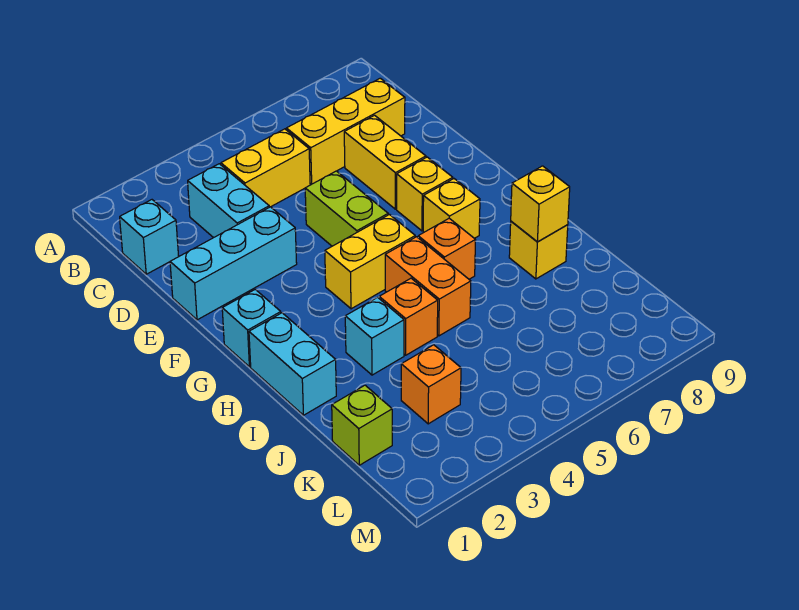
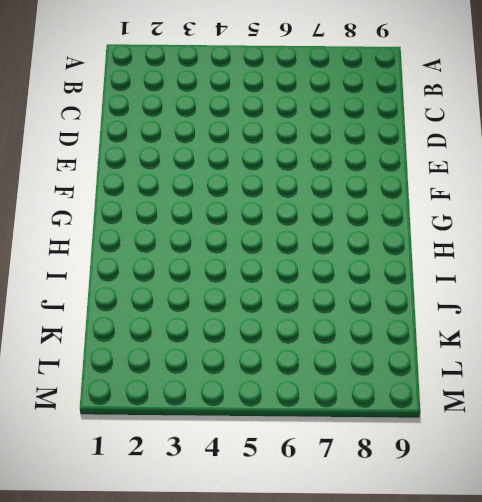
none -> cyan 1x1 brick [120,200,179,274]
none -> cyan 1x2 brick [188,164,269,238]
none -> yellow 1x2 brick [221,129,310,207]

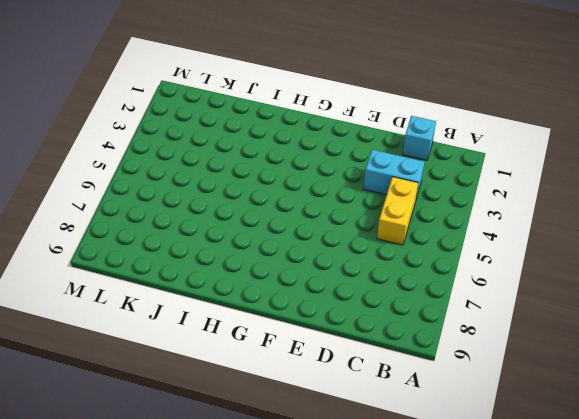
none -> yellow 1x3 brick [286,78,405,184]
none -> yellow 1x2 brick [344,115,426,209]
none -> cyan 1x3 brick [170,207,297,320]

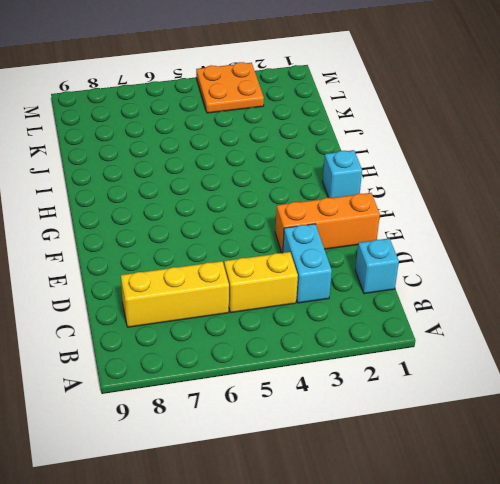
orange 1x3 brick [275,193,380,253] -> cyan 1x3 brick [170,207,297,320]
orange 2x2 plate [196,62,264,113] -> none
none -> yellow 1x2 brick [344,115,426,209]
none -> lime 1x2 brick [305,171,388,246]
none -> yellow 1x1 brick [397,157,453,231]

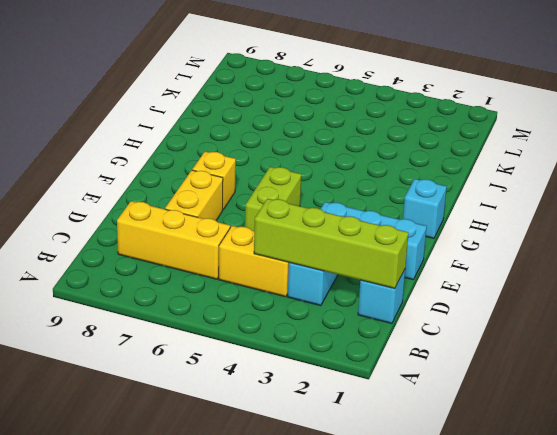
lime 1x4 brick [254,199,409,289] -> none
none -> yellow 1x2 brick [325,215,415,309]
none -> yellow 1x1 brick [423,179,480,238]
none -> cyan 1x2 brick [249,313,336,415]

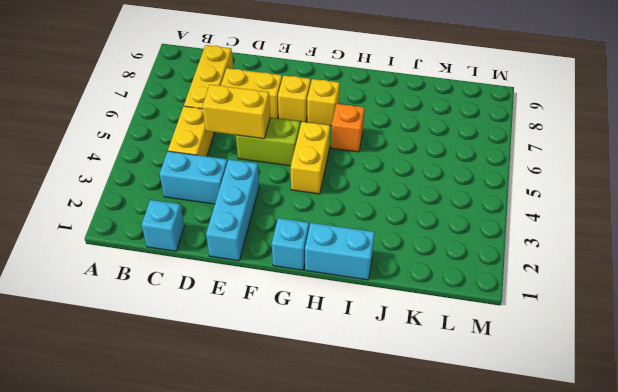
yellow 1x2 brick [203,85,270,139] -> none
none -> orange 1x2 brick [385,237,471,336]
none -> cyan 1x1 brick [345,297,404,375]
none -> orange 1x1 brick [379,278,438,355]

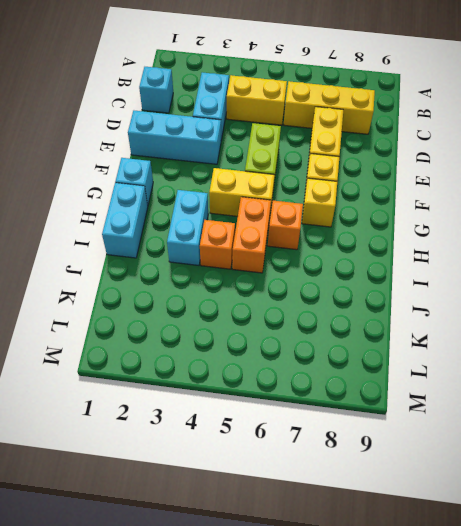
cyan 1x2 brick [167,190,208,265] -> cyan 1x1 brick [345,297,404,375]
none -> yellow 1x1 brick [509,221,568,279]
none -> lime 1x1 brick [332,385,392,465]
none -> orange 1x1 brick [401,345,461,424]

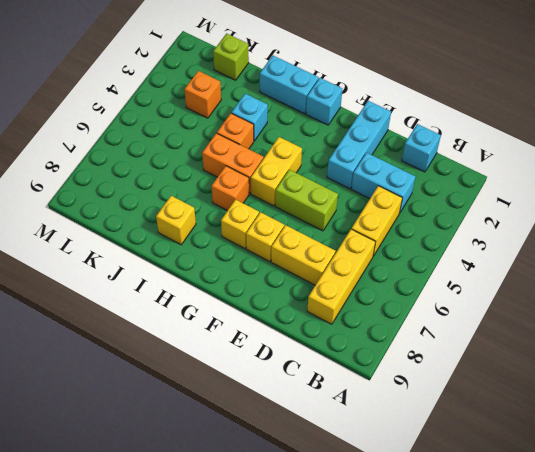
none -> yellow 1x1 brick [511,166,570,242]

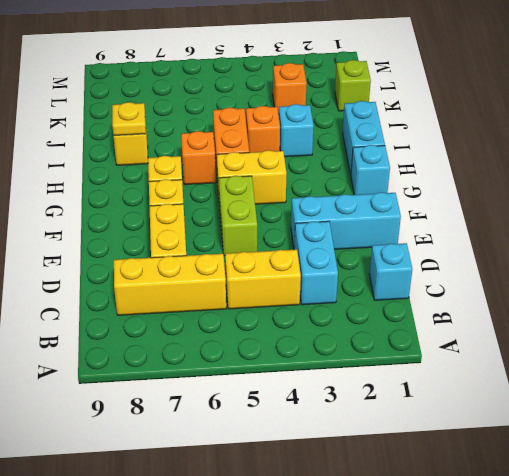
yellow 1x1 plate [112,102,146,136] -> yellow 1x1 brick [511,166,570,242]

